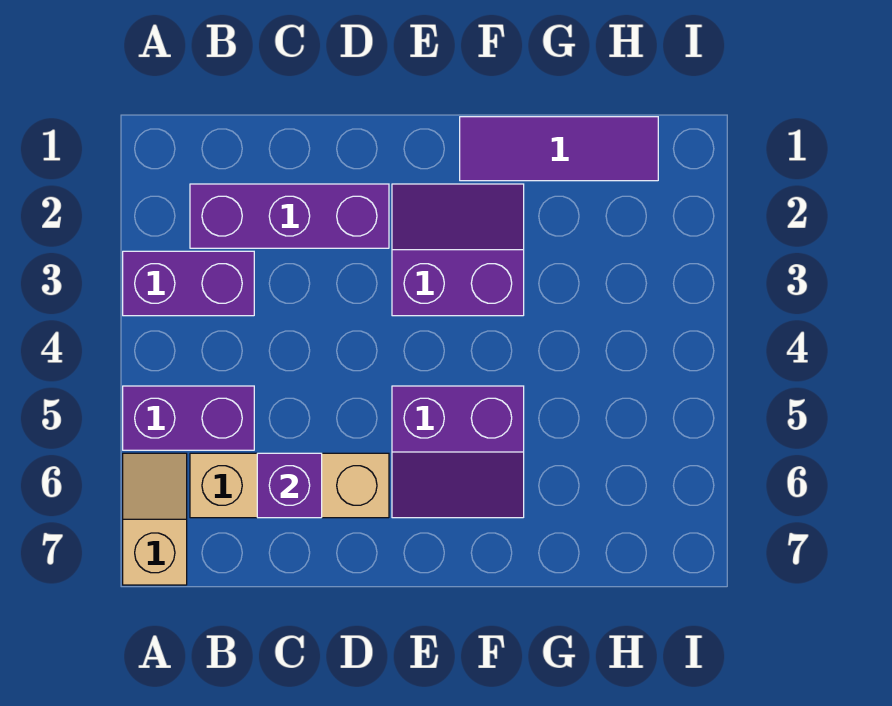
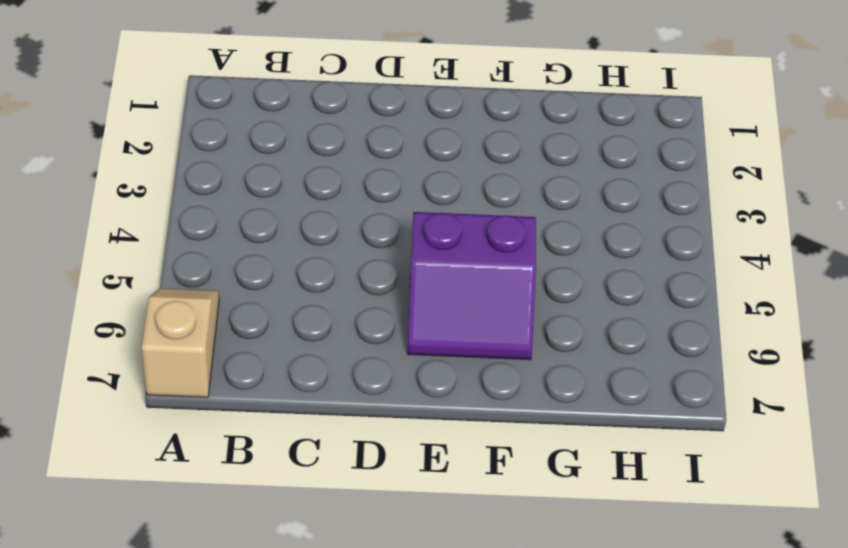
none -> purple 1x2 brick [123,251,254,316]
none -> purple 1x2 brick [123,386,254,450]

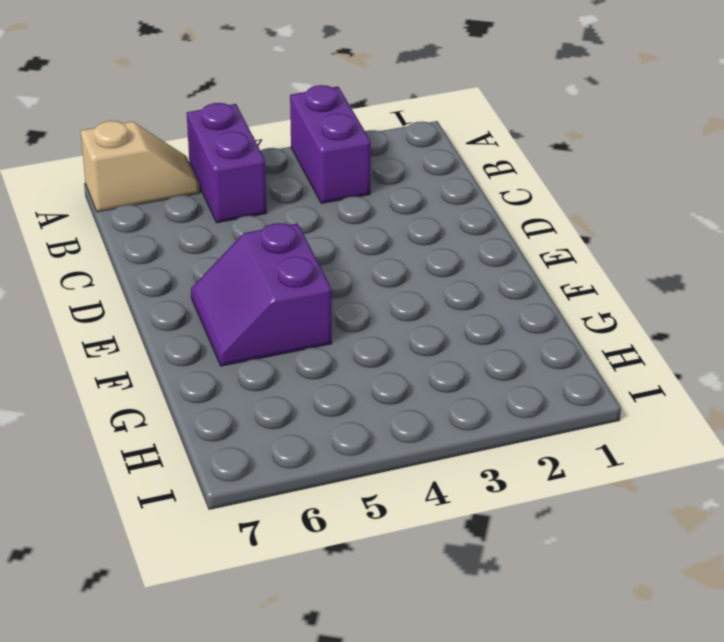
none -> purple 1x3 brick [190,184,389,248]
none -> tan 1x3 brick [190,453,389,518]

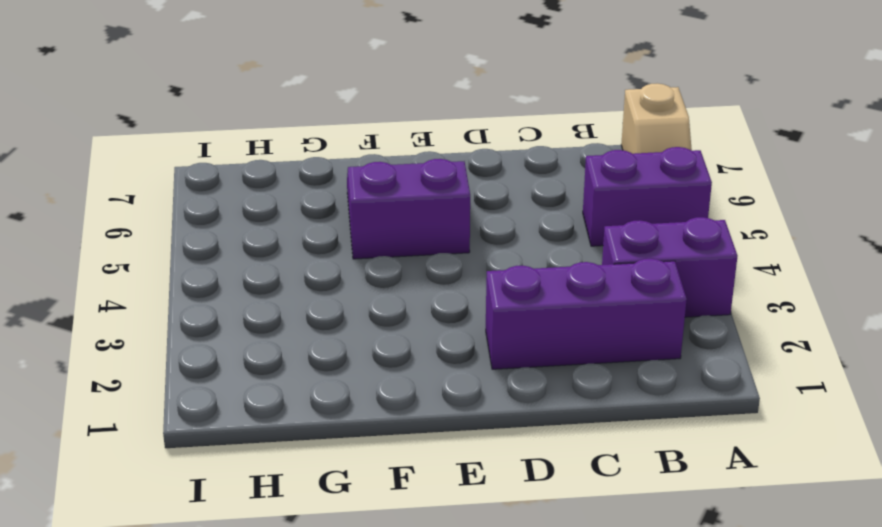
none -> tan 1x3 brick [190,453,389,518]
none -> purple 2x2 slope [392,184,524,316]

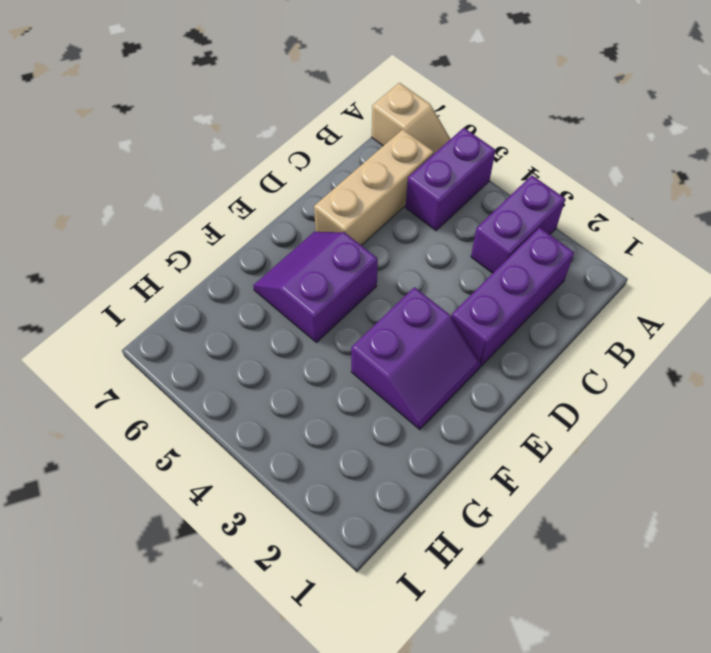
none -> purple 1x3 tile [460,117,658,181]
none -> purple 1x1 brick [257,453,322,518]

